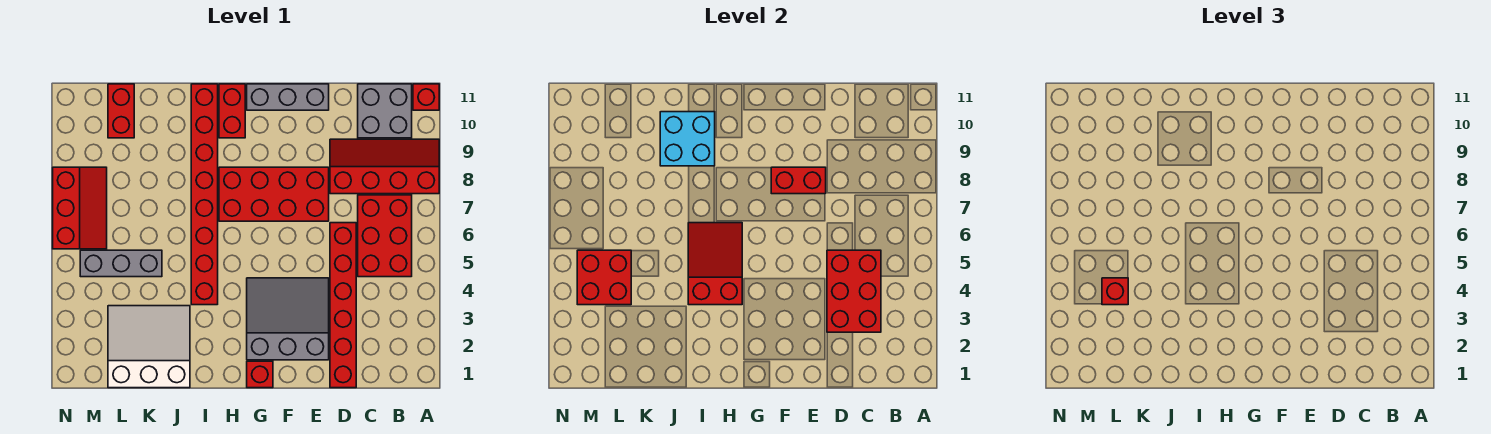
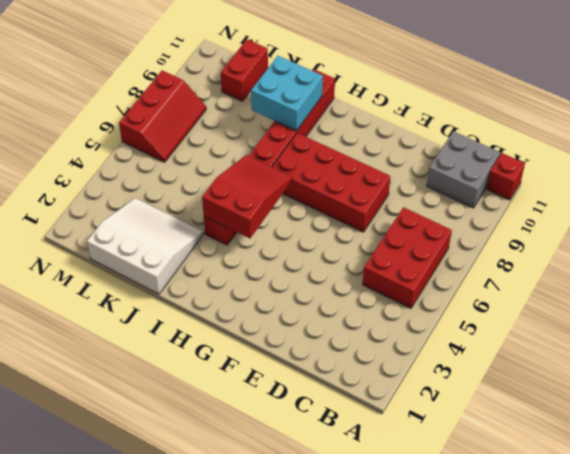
none -> red 2x4 slope [330,139,439,194]
none -> red 1x6 brick [330,223,356,388]
none -> grey 3x3 slope [247,278,329,360]

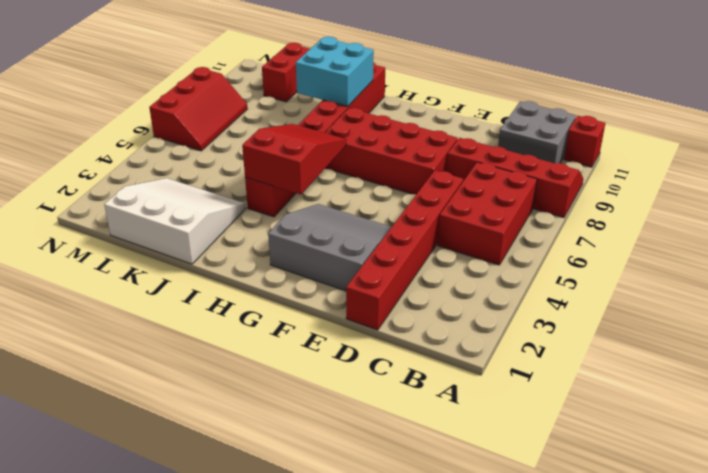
none -> grey 1x3 brick [247,84,329,110]
none -> red 1x1 brick [247,361,273,388]
none -> red 1x2 brick [219,84,245,138]

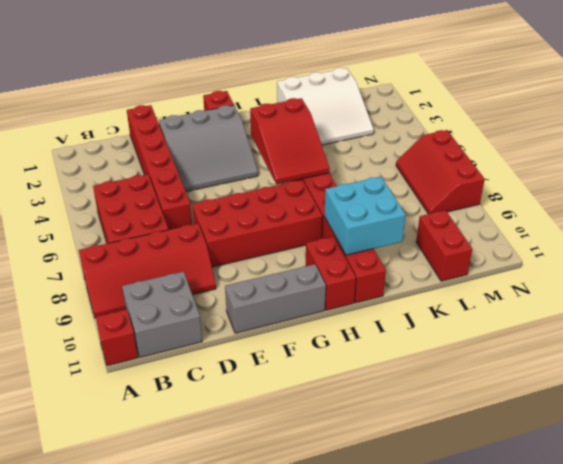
none -> grey 1x3 brick [80,250,162,277]
none -> red 2x3 brick [827,250,881,332]
none -> red 1x2 brick [771,167,826,194]

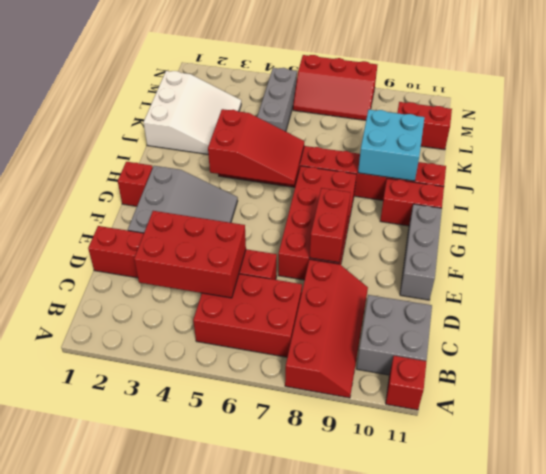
none -> red 2x2 brick [577,250,631,305]
none -> red 1x1 brick [1102,278,1128,305]

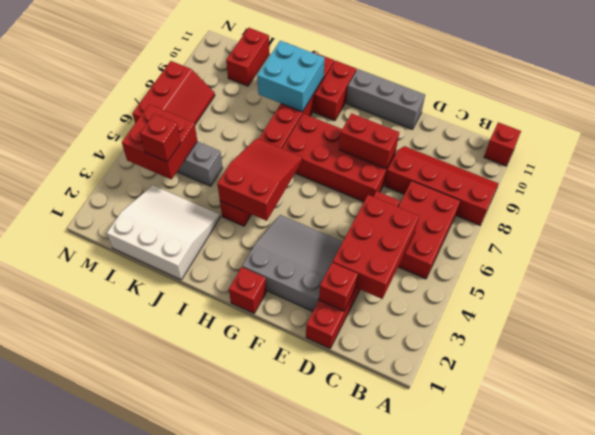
red 1x1 brick [319,262,358,311] -> none
none -> grey 2x2 brick [358,84,412,138]

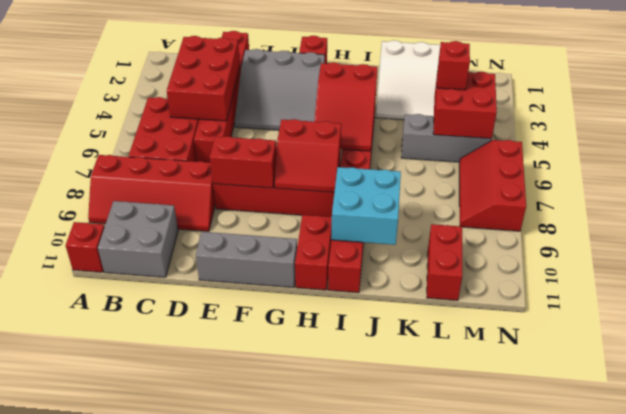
red 2x2 slope [274,119,341,192] -> none

